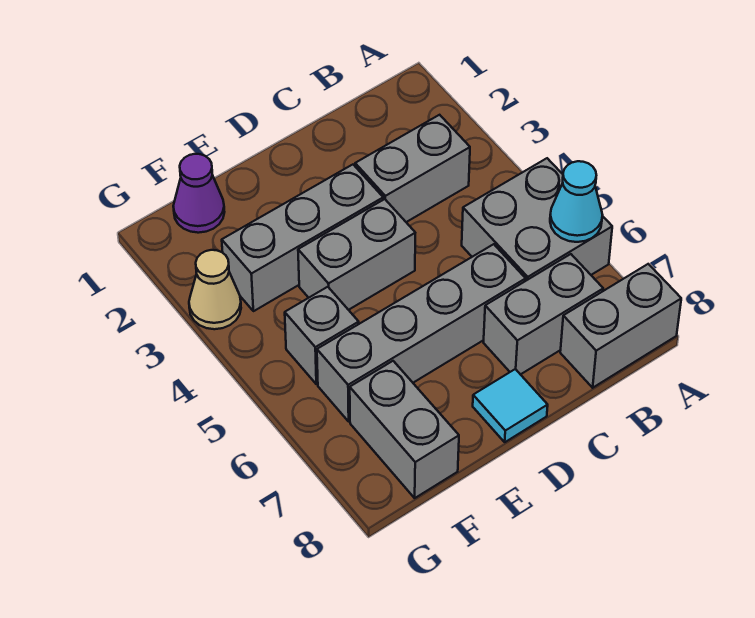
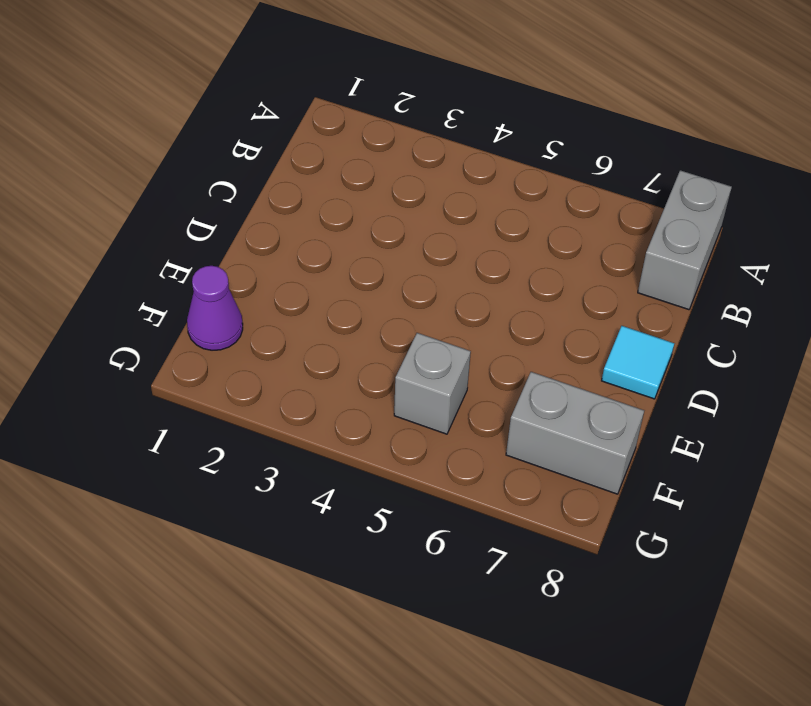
none -> grey 2x2 brick [462,158,612,281]
none -> grey 1x2 brick [355,115,470,222]
none -> grey 1x2 brick [484,254,603,375]

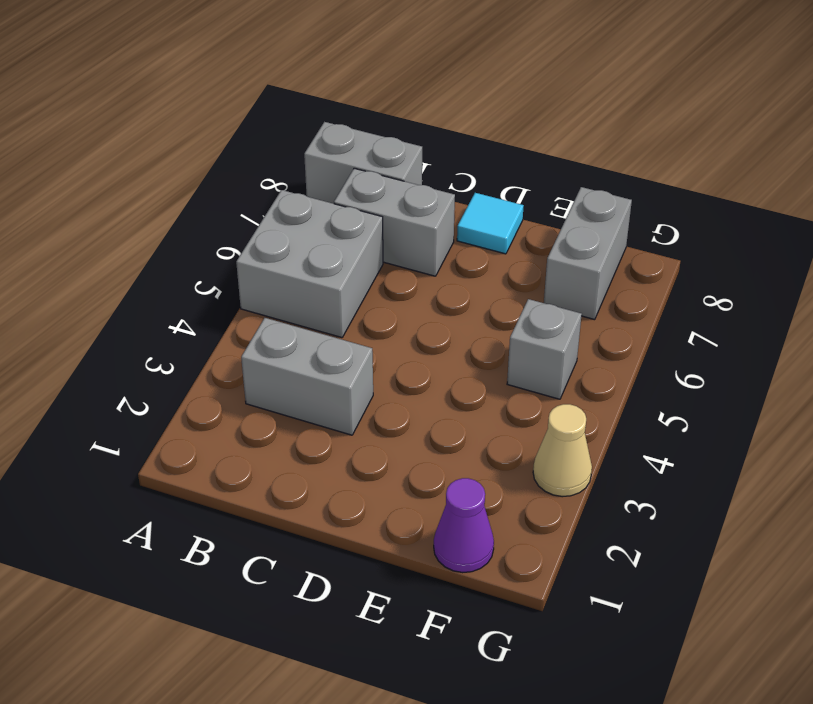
none -> grey 1x4 brick [317,244,526,421]
none -> grey 1x3 brick [222,165,383,311]
none -> grey 1x2 brick [298,199,415,310]

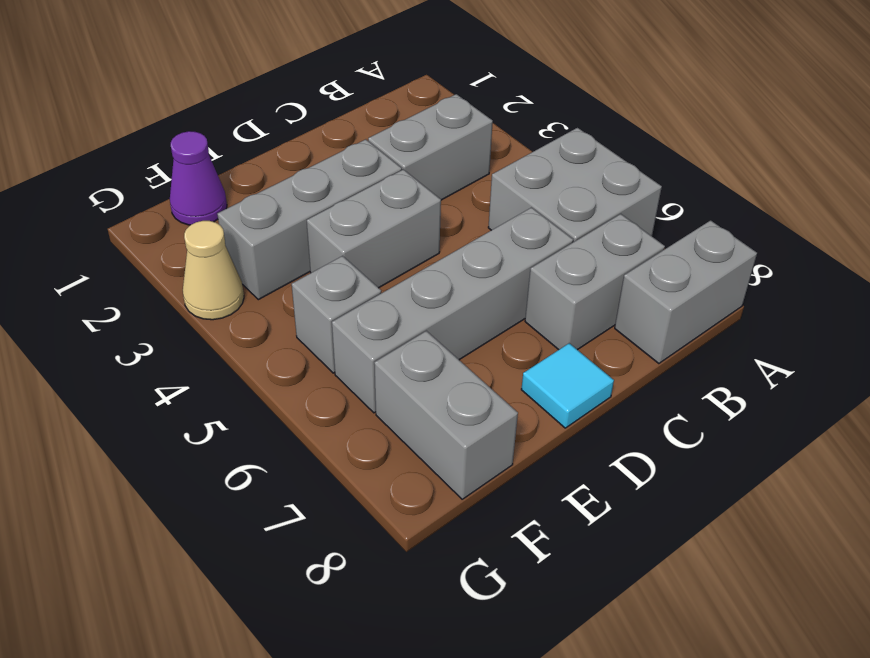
none -> cyan 1x1 cone [550,161,602,242]

